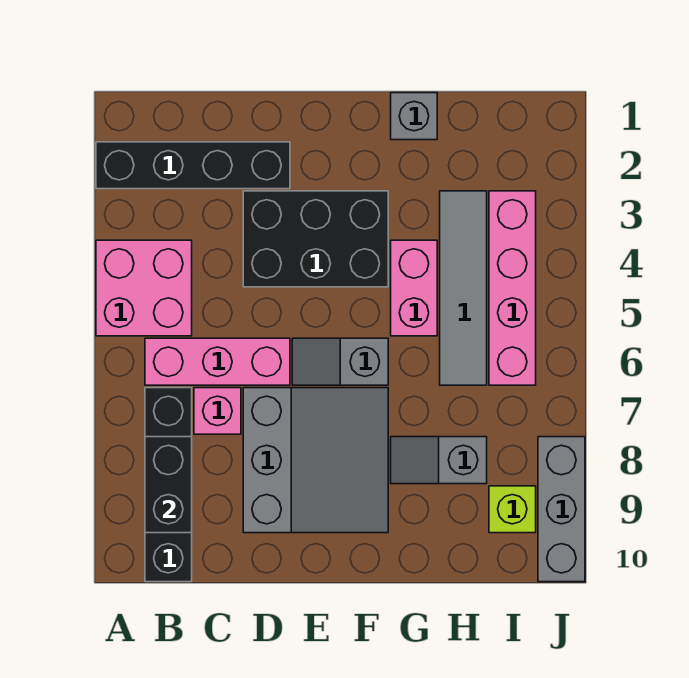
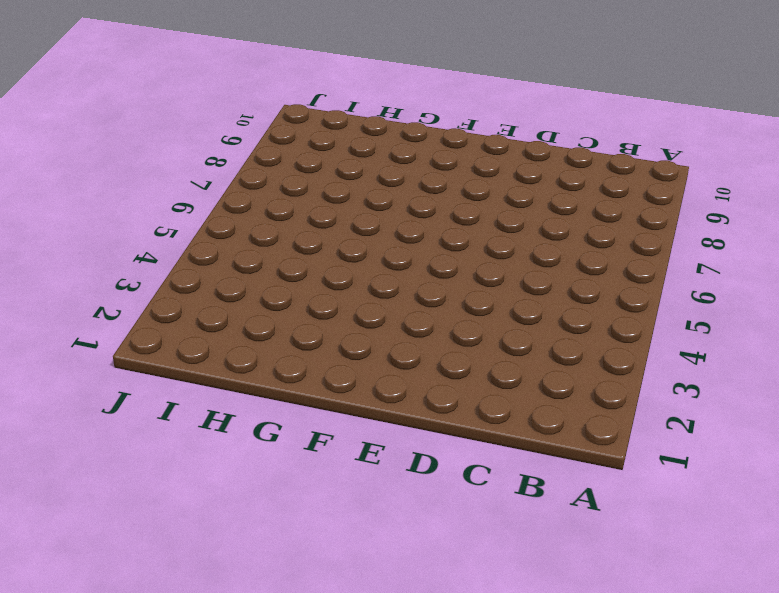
none -> black 1x4 brick [96,142,290,189]
none -> pink 2x2 brick [96,240,192,336]
none -> pink 1x3 brick [145,338,290,385]

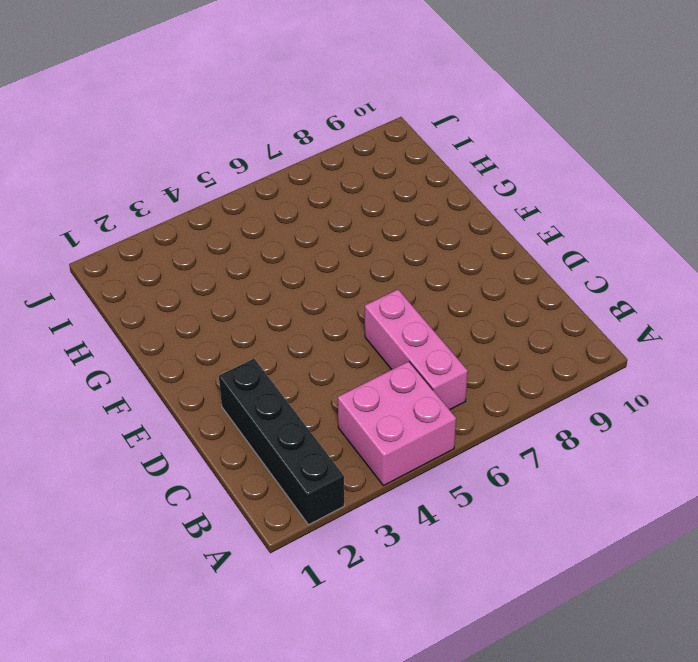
none -> black 1x4 brick [145,388,192,582]
none -> pink 1x1 brick [194,388,241,434]
none -> black 2x3 brick [243,191,388,287]

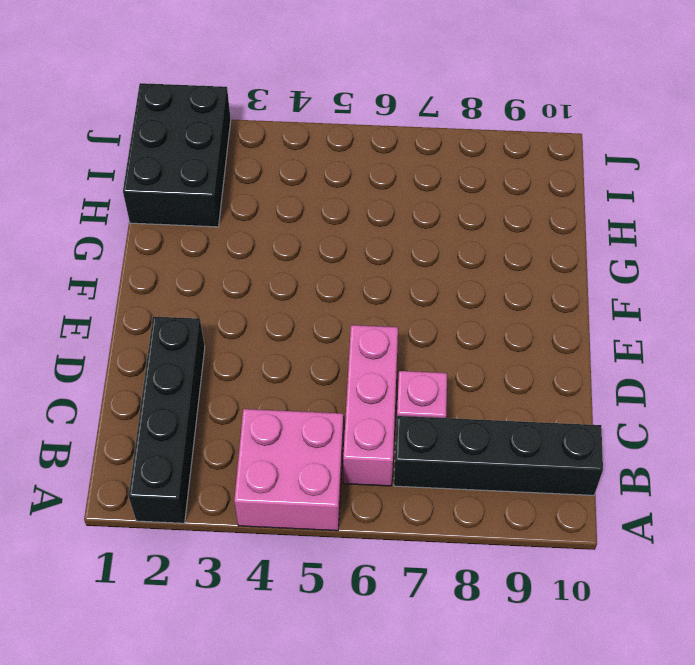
black 2x3 brick [123,83,231,227] -> black 2x3 brick moved to [243,191,388,287]
none -> grey 3x3 slope [243,388,388,533]
none -> grey 1x2 slope [292,338,388,385]
none -> grey 1x1 brick [391,93,437,140]

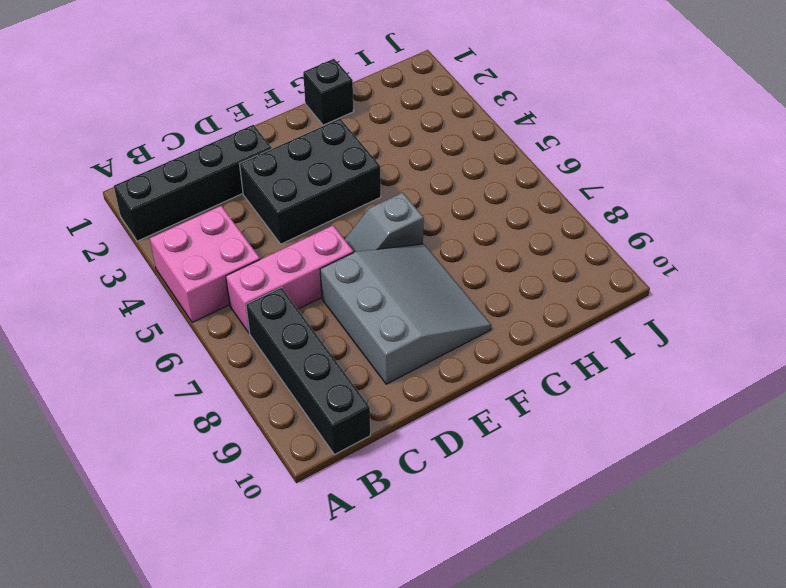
black 1x1 brick [303,59,354,125] -> grey 1x1 brick [391,93,437,140]
none -> pink 1x1 brick [194,388,241,434]
none -> pink 1x2 brick [391,240,437,336]
none -> grey 1x2 slope [391,437,487,484]

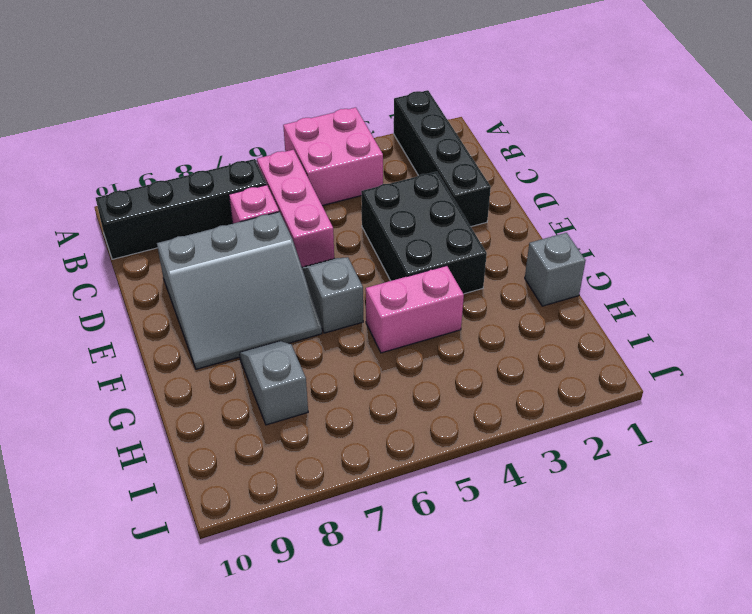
none -> grey 1x4 tile [440,191,487,385]
none -> pink 1x4 brick [489,191,536,385]
none -> lime 1x1 brick [489,486,536,533]

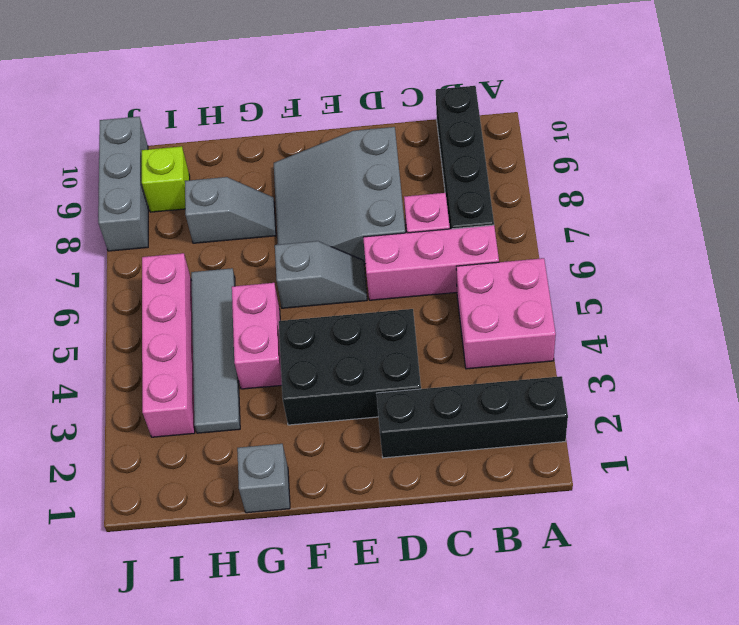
none -> black 1x2 brick [145,437,192,533]

